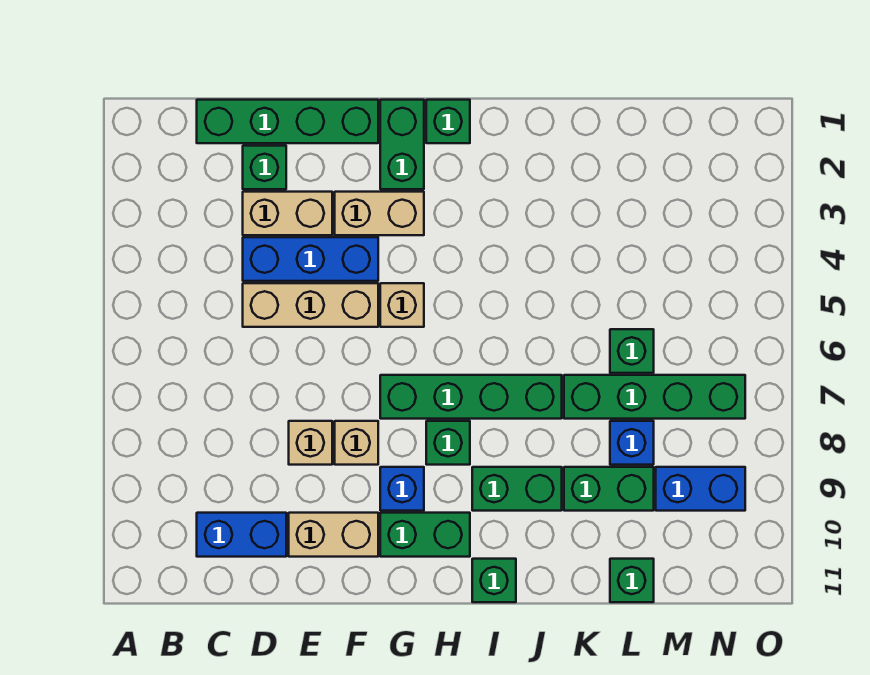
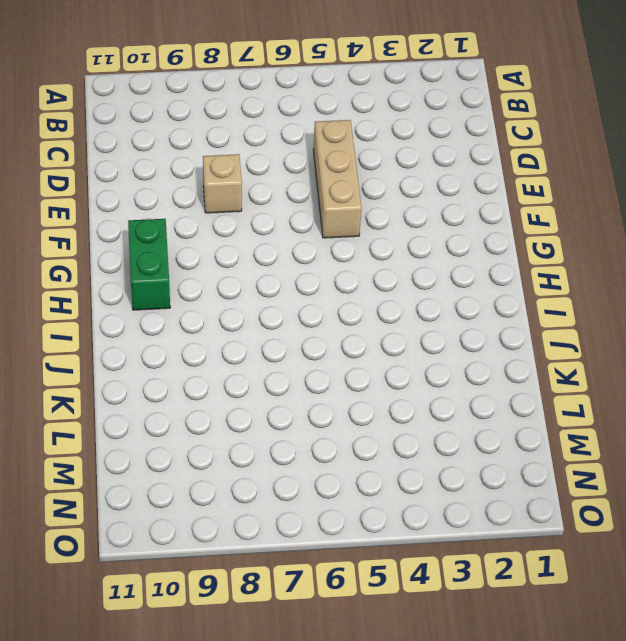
none -> green 1x4 brick [197,100,378,143]
none -> blue 1x2 brick [197,513,286,557]
none -> green 1x1 brick [243,146,286,189]

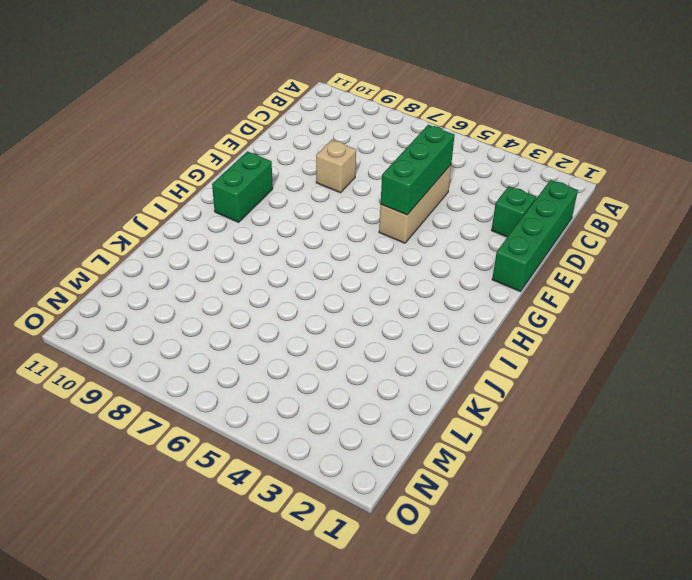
green 1x3 brick [381,125,455,215] -> none
none -> blue 1x2 brick [197,513,286,557]
none -> tan 1x2 brick [243,192,332,235]
none -> blue 1x3 brick [243,237,378,281]

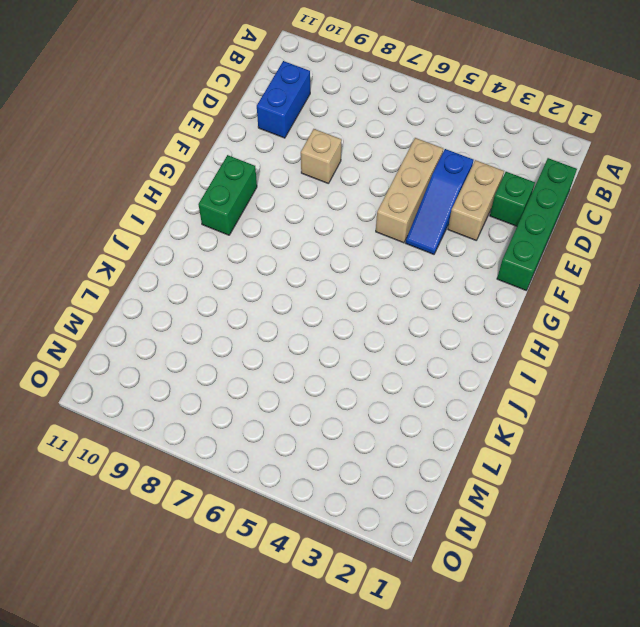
blue 1x3 slope [406,149,473,254] -> blue 1x3 brick [243,237,378,281]
none -> tan 1x2 brick [289,513,378,557]
none -> tan 1x2 brick [335,192,424,235]
none -> tan 1x1 brick [335,421,378,465]

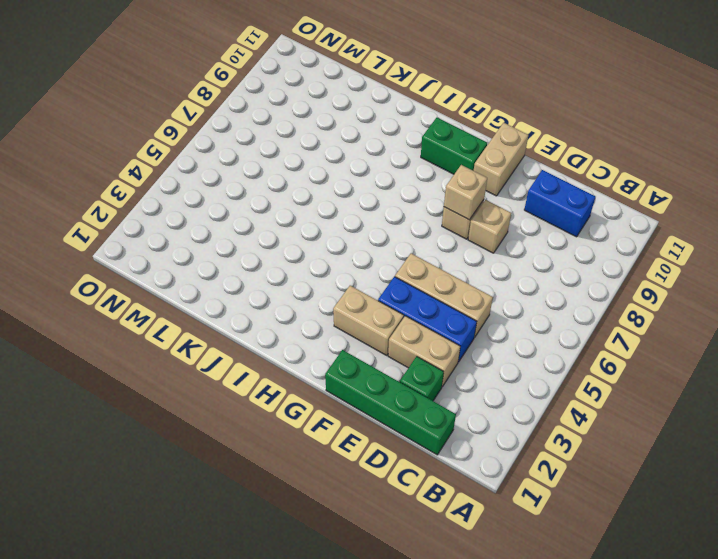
tan 1x1 brick [444,165,487,220] -> tan 1x1 brick moved to [380,283,424,327]
tan 1x2 brick [474,123,528,196] -> tan 1x2 brick turned to [289,513,378,557]
none -> green 1x2 brick [380,100,424,189]
none -> green 1x4 brick [380,375,562,419]
none -> blue 1x1 brick [380,467,424,511]

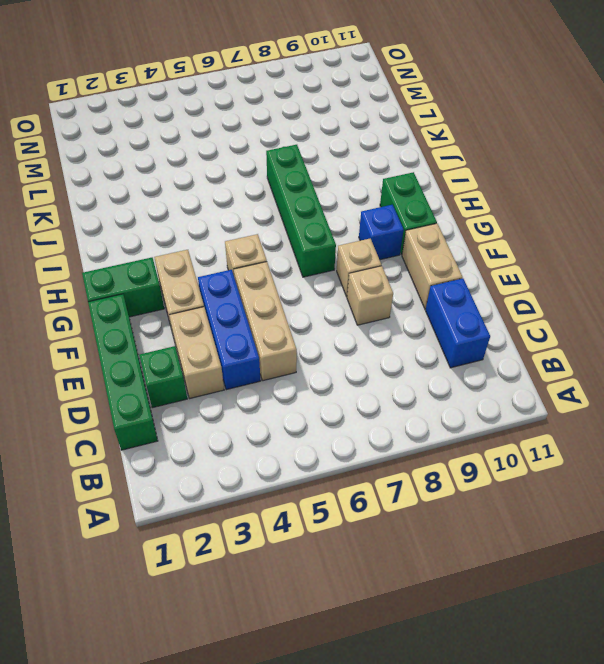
none -> green 1x1 brick [426,100,470,143]
none -> green 1x1 brick [426,421,470,465]
none -> green 1x2 brick [472,467,562,511]

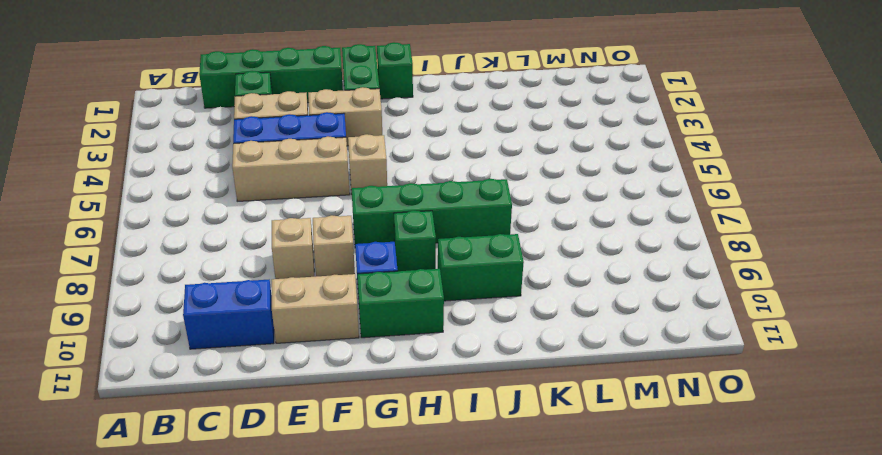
none -> green 1x1 brick [472,559,516,602]
none -> green 1x4 brick [564,375,745,419]
none -> green 1x2 brick [564,467,654,511]

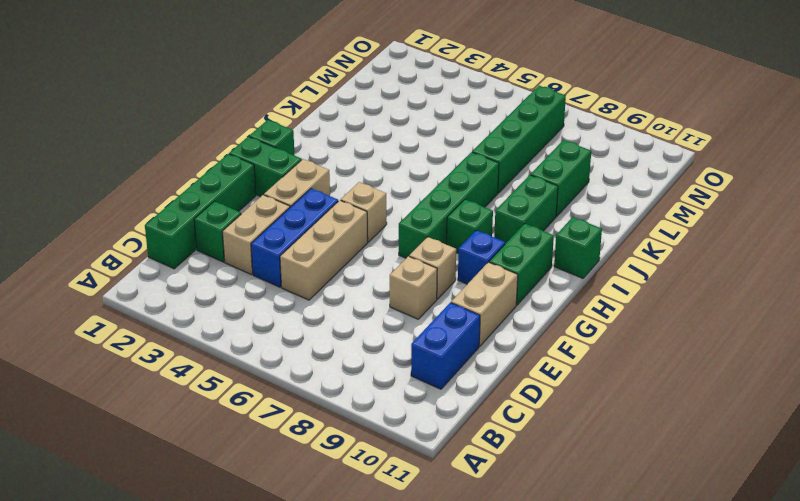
none -> green 1x1 brick [610,329,654,373]
none -> blue 1x1 brick [610,421,654,465]
none -> green 1x1 brick [610,559,654,602]

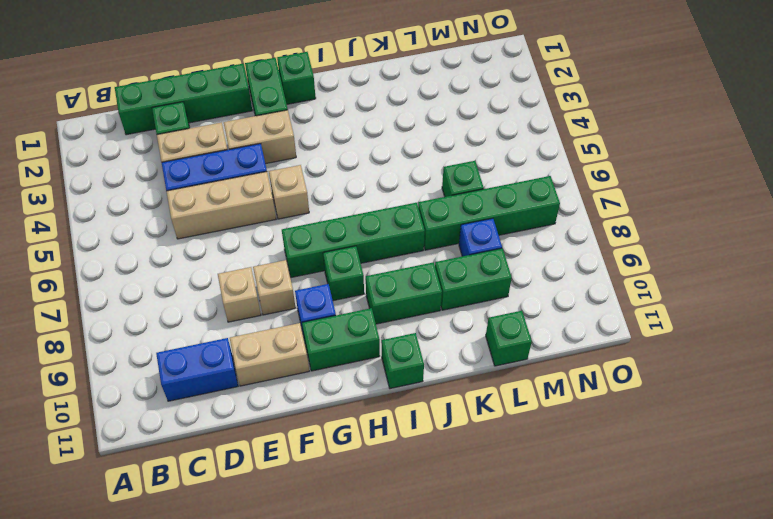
none -> blue 1x2 brick [656,467,745,511]

